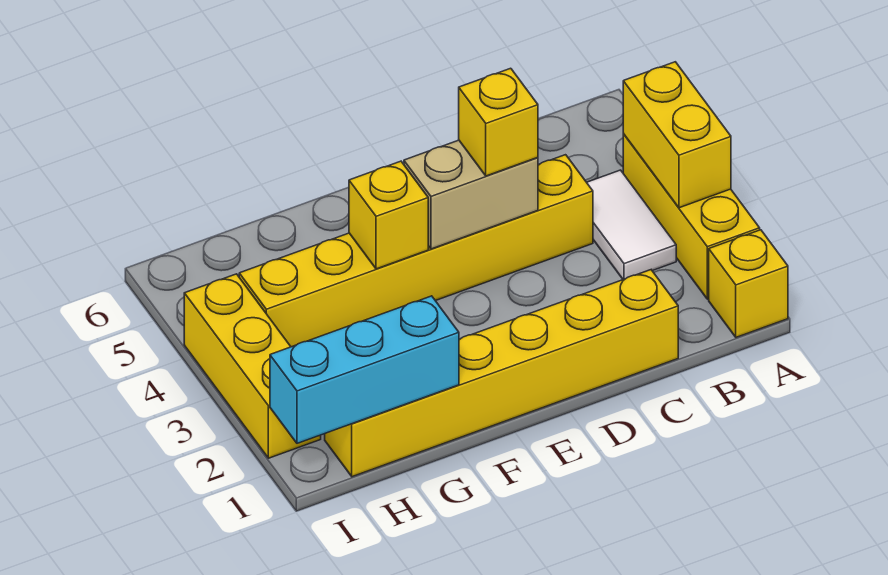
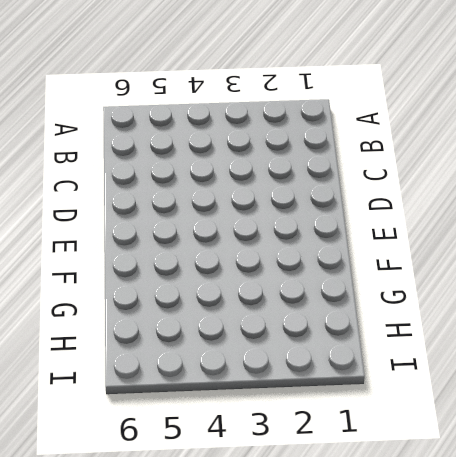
none -> yellow 1x1 brick [709,230,788,337]
none -> yellow 1x3 brick [623,134,760,299]

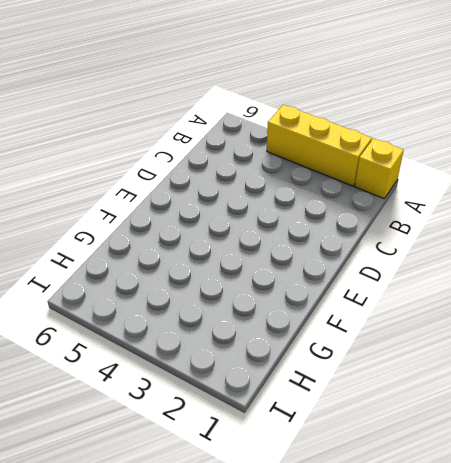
none -> white 1x2 tile [587,170,676,280]
none -> yellow 1x6 brick [325,270,678,477]

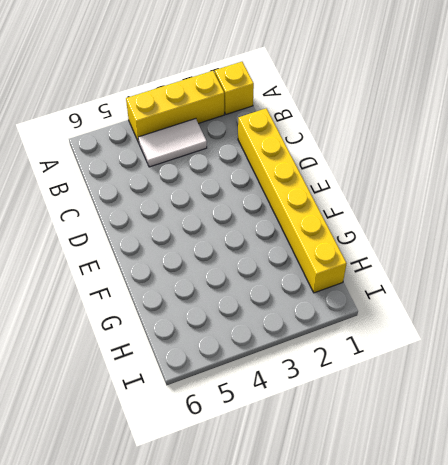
none -> yellow 1x6 brick [239,155,593,347]
none -> yellow 1x3 brick [184,274,321,458]

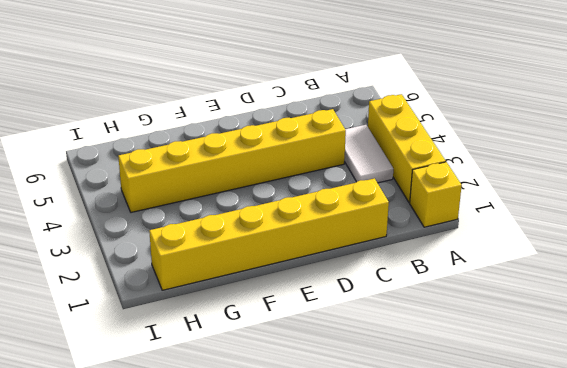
none -> yellow 1x3 brick [184,274,321,458]
none -> yellow 1x2 brick [623,62,731,208]

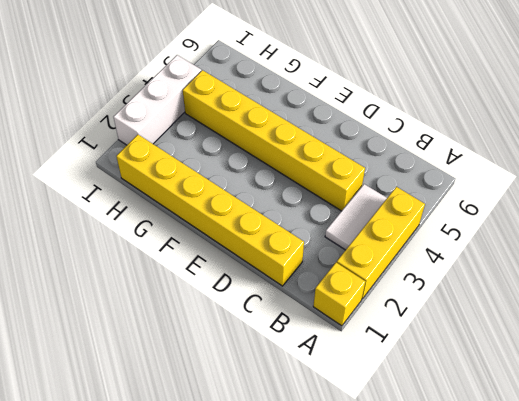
white 1x3 brick [113,55,201,145] -> yellow 1x3 brick [184,274,321,458]
none -> yellow 1x2 brick [623,62,731,208]
none -> tan 1x2 brick [404,140,538,249]

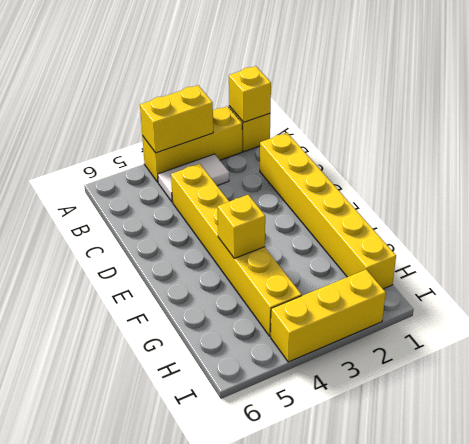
yellow 1x1 brick [229,66,271,122] -> yellow 1x1 brick moved to [459,68,538,176]
none -> tan 1x2 brick [404,140,538,249]
none -> cyan 1x3 brick [270,296,459,443]

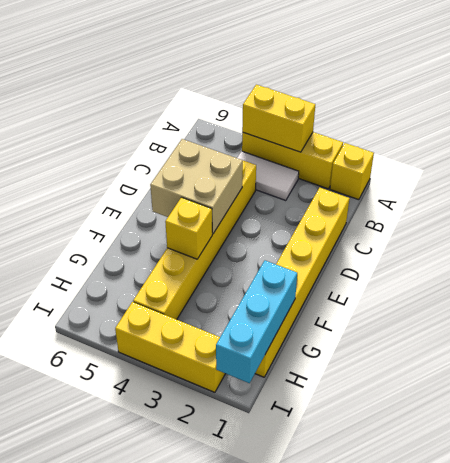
tan 2x2 brick [150,139,243,234] -> tan 1x2 brick [404,140,538,249]
none -> yellow 1x1 brick [459,68,538,176]

